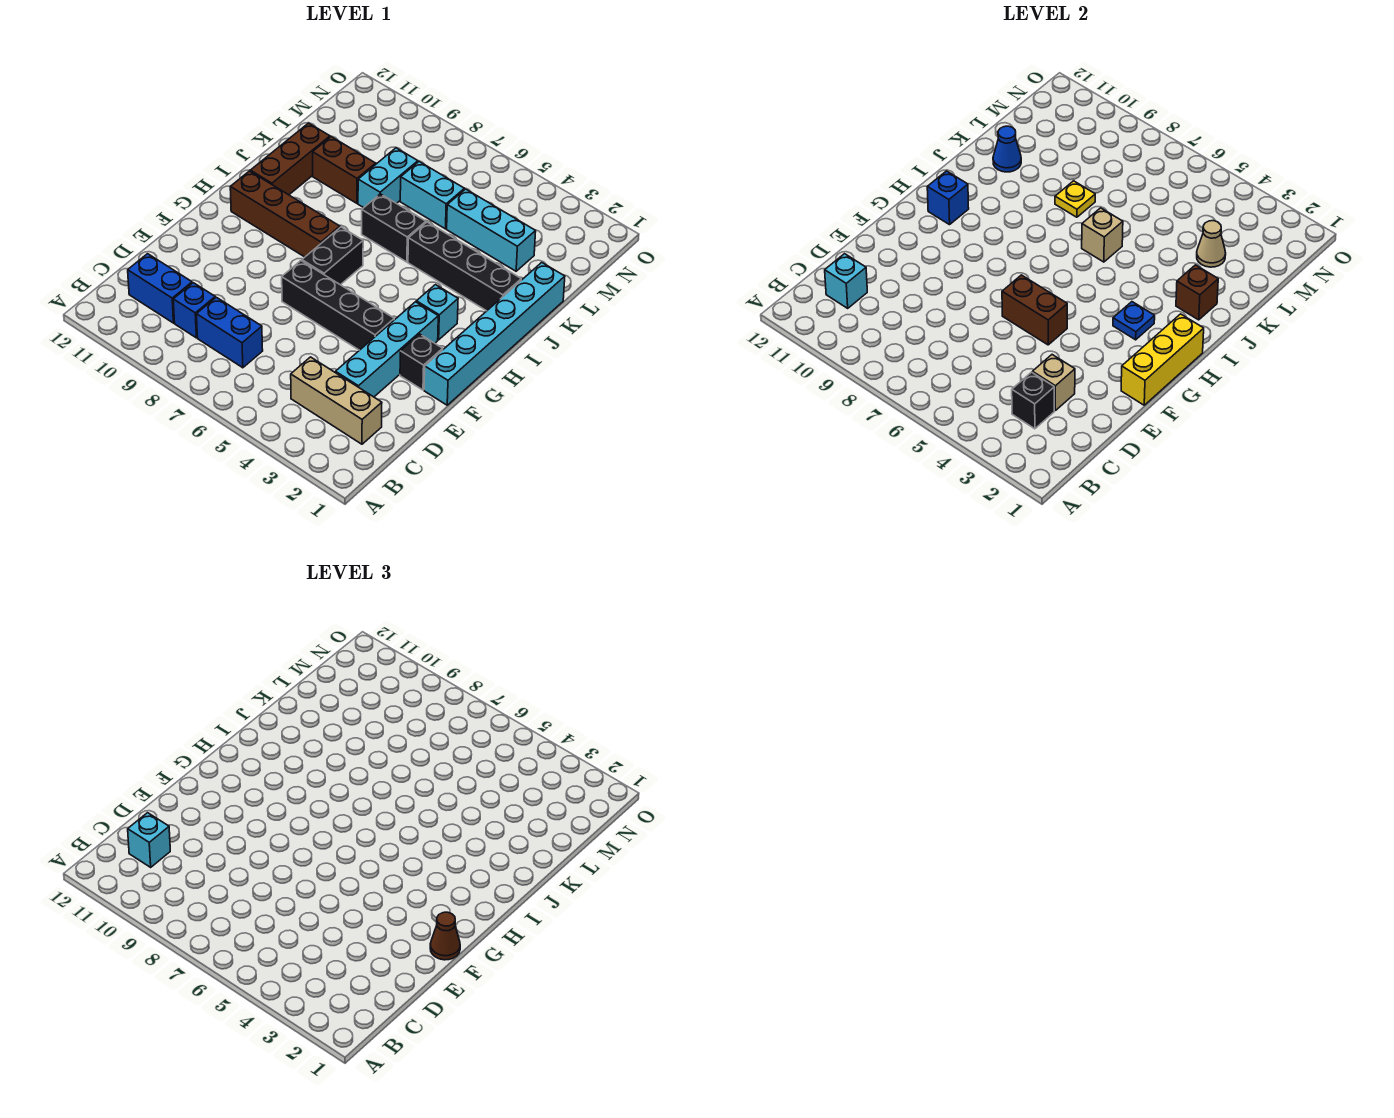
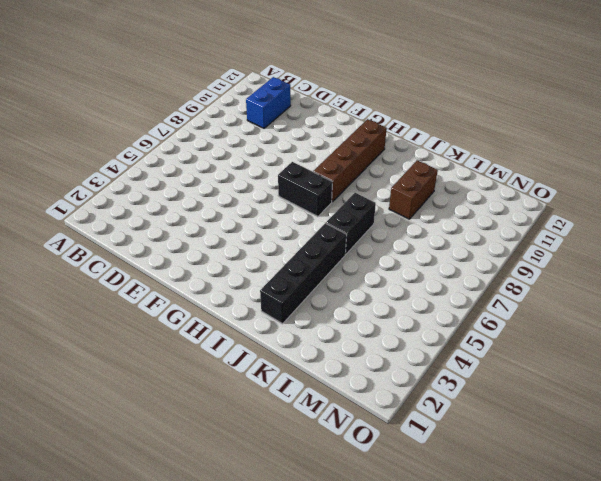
none -> tan 1x3 brick [291,357,382,444]
none -> blue 1x2 brick [197,297,263,368]
none -> blue 1x1 brick [173,283,215,338]
none -> cyan 1x4 brick [335,302,438,397]

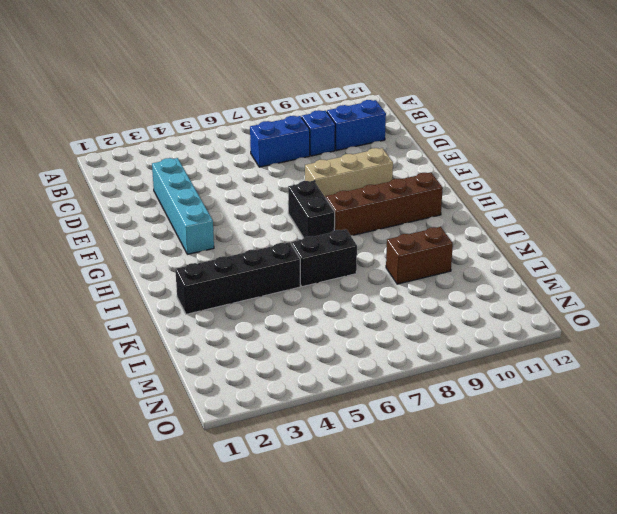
tan 1x3 brick [305,148,393,198] -> tan 1x3 brick moved to [291,357,382,444]
none -> cyan 1x6 brick [424,263,565,405]
none -> black 1x1 brick [400,334,443,390]
none -> black 1x4 brick [282,261,394,350]
none -> cyan 1x1 brick [416,285,458,340]

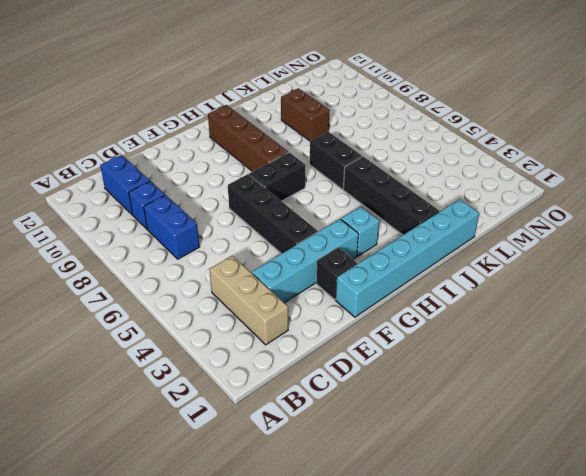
none -> brown 1x3 brick [250,123,330,195]
none -> cyan 1x2 brick [358,148,418,208]
none -> cyan 1x3 brick [447,189,536,271]
none -> cyan 1x2 brick [400,162,464,229]

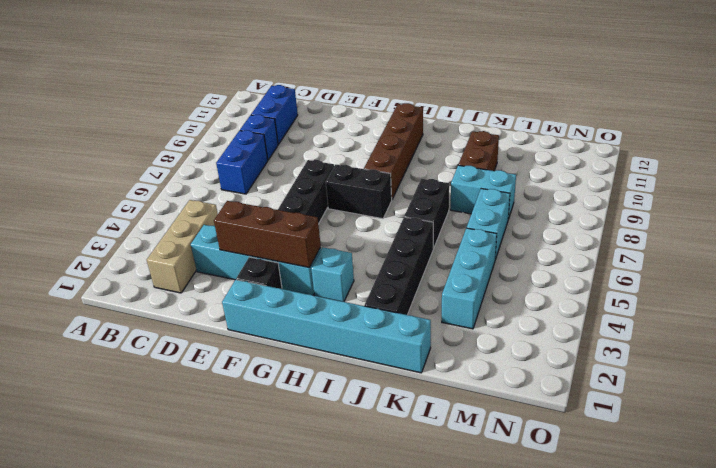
brown 1x3 brick [214,201,321,268] -> brown 1x3 brick moved to [250,123,330,195]
none -> black 1x1 brick [1012,372,1054,429]
none -> cyan 1x1 brick [825,254,867,308]
none -> tan 1x1 brick [1032,355,1075,410]
none -> yellow 1x3 brick [1121,314,1204,405]

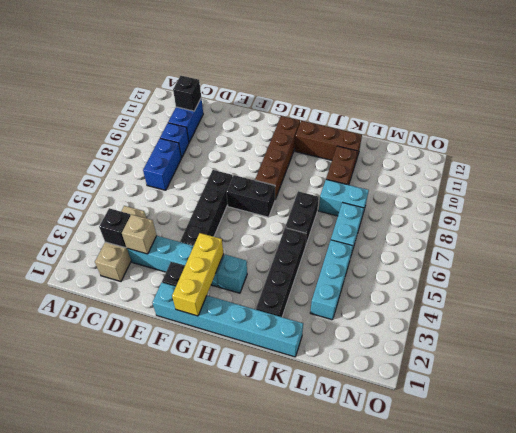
black 1x1 brick [173,76,201,111] -> cyan 1x1 brick [825,254,867,308]
yellow 1x3 brick [172,233,224,316] -> yellow 1x3 brick turned to [1121,314,1204,405]
none -> brown 1x2 brick [1002,275,1067,345]
none -> blue 1x1 plate [1113,302,1155,340]
none -> blue 1x1 brick [927,171,969,225]
none -> brown 1x1 brick [1176,265,1218,320]

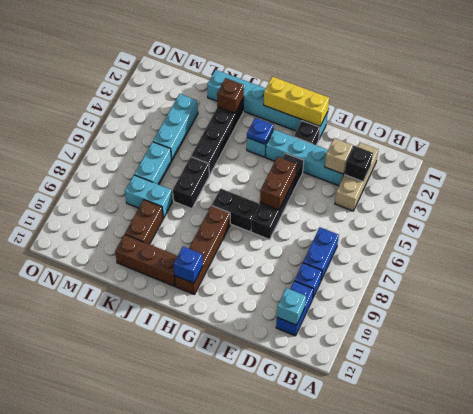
none -> tan 1x1 brick [1082,208,1123,262]
none -> yellow 1x1 plate [1055,181,1095,217]
none -> blue 1x1 cone [993,126,1021,172]
none -> tan 1x1 cone [1197,221,1226,267]

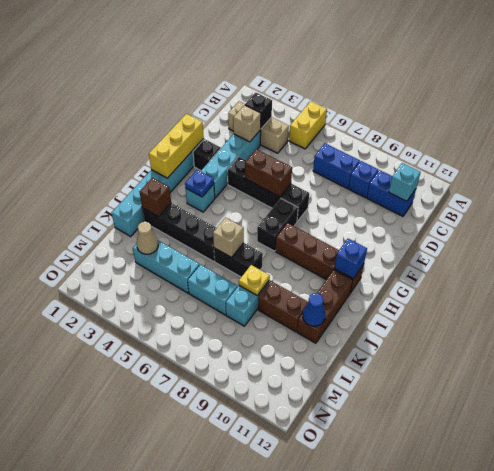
yellow 1x2 brick [289,101,327,149] -> none
none -> cyan 1x1 brick [128,813,170,867]
none -> brown 1x1 cone [430,912,460,960]

